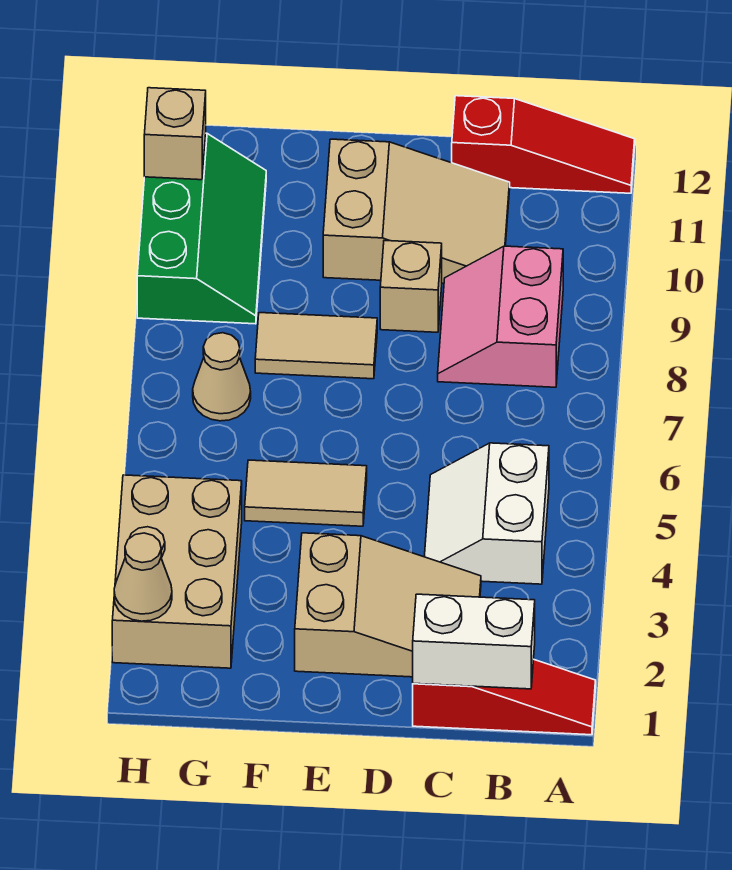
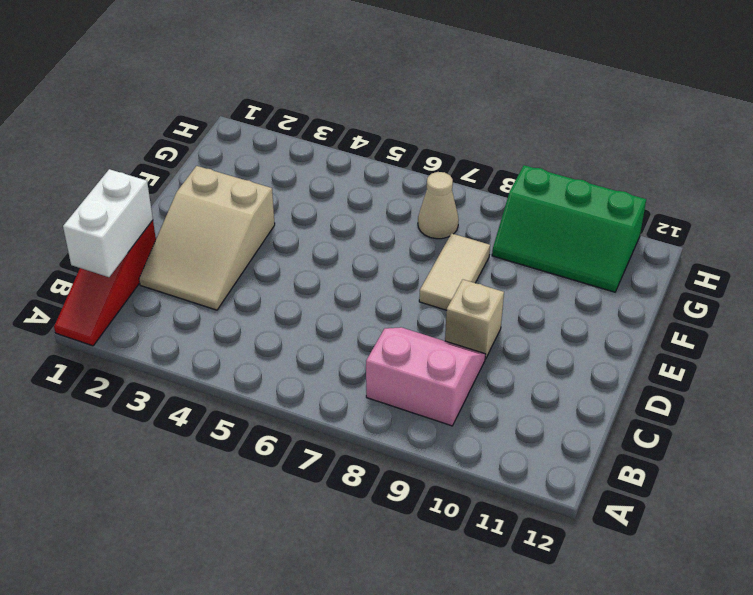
none -> red 1x3 slope [452,96,635,193]
none -> white 2x2 slope [424,443,549,584]
none -> tan 2x3 slope [323,139,510,283]

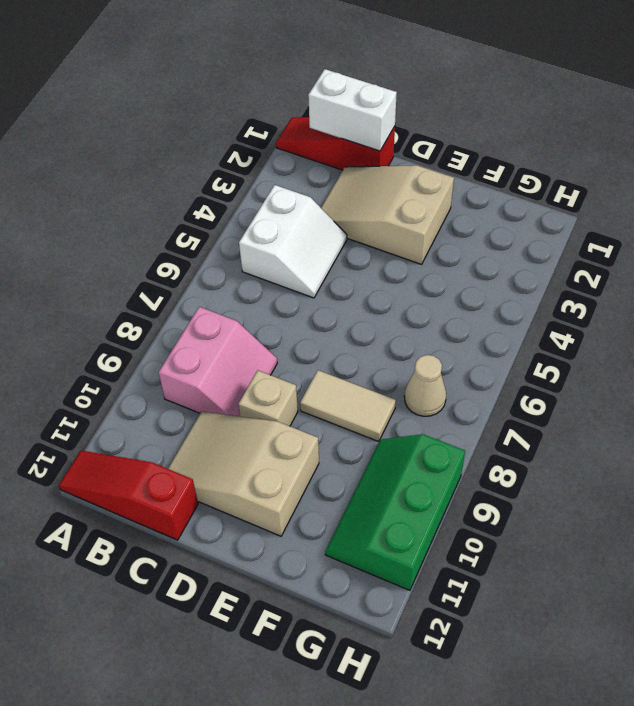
none -> tan 1x2 tile [245,460,367,526]
none -> tan 2x3 brick [112,475,242,668]
none -> tan 1x1 cone [114,533,172,621]

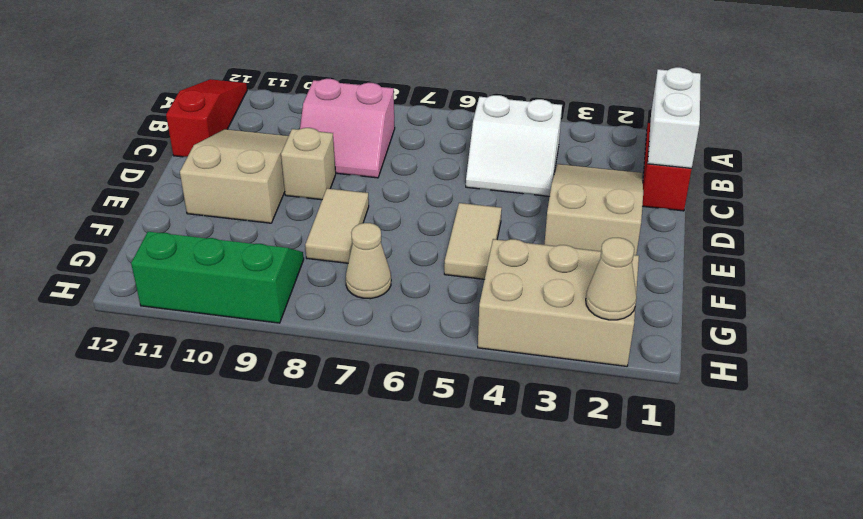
none -> tan 1x1 brick [144,88,206,180]

